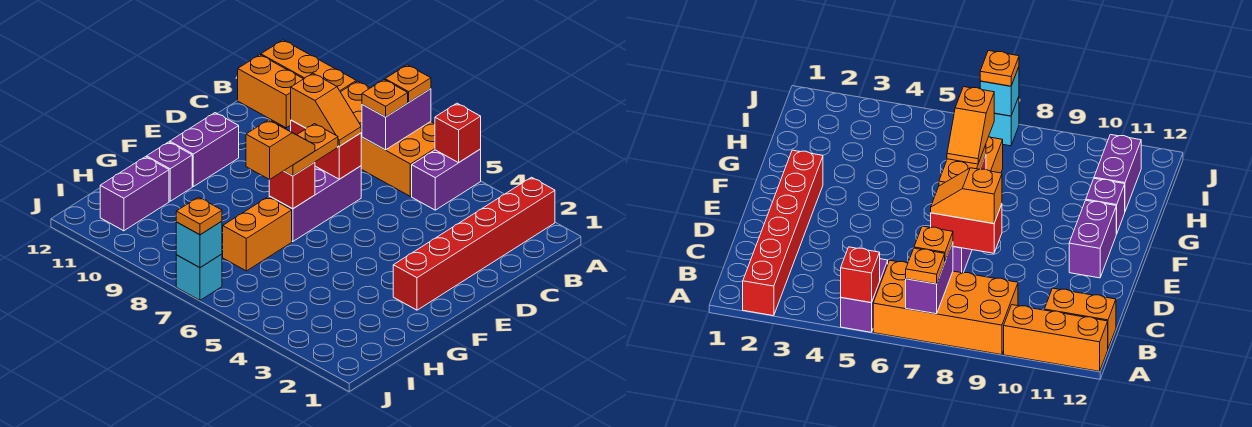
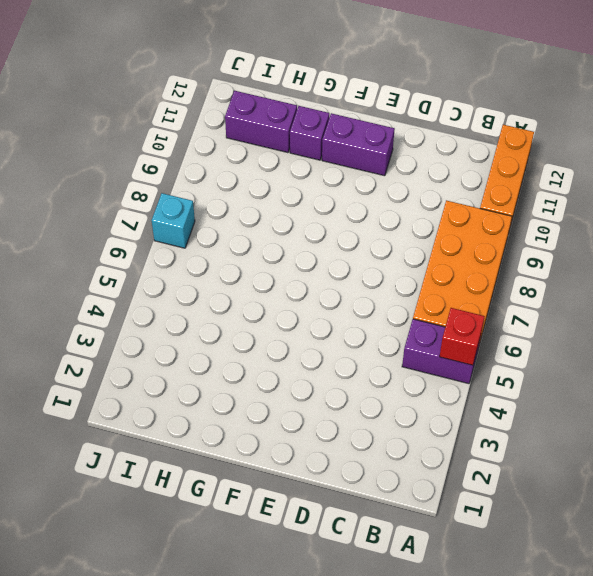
none -> red 1x6 brick [393,177,555,310]
none -> orange 1x2 brick [238,55,303,128]
none -> purple 1x3 brick [269,166,361,242]

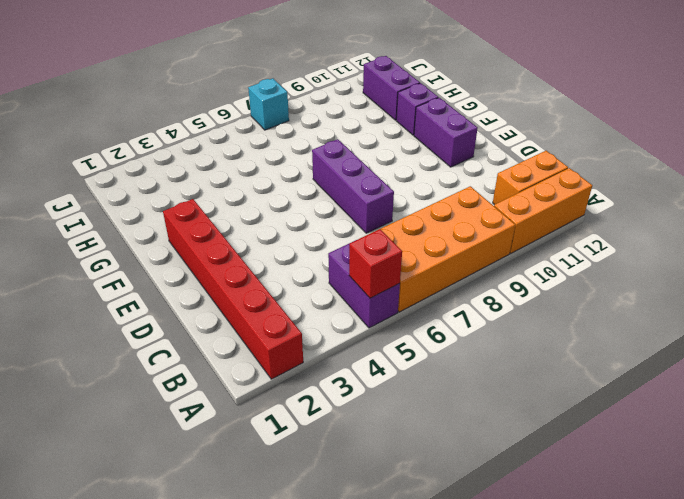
none -> orange 1x2 brick [223,197,292,271]
none -> purple 1x2 brick [362,89,431,150]
none -> red 1x2 brick [291,120,361,179]

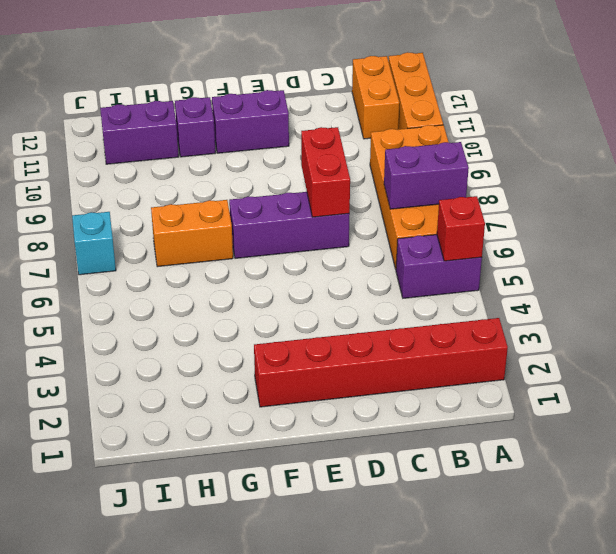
none -> red 1x1 brick [269,162,315,209]
none -> cyan 1x1 brick [176,221,222,268]
none -> orange 1x1 plate [385,65,431,102]

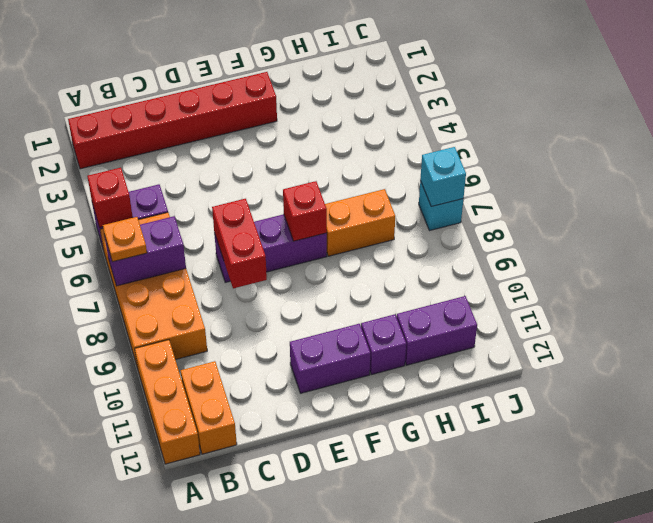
none -> orange 1x1 plate [362,80,408,117]
none -> orange 1x2 slope [291,73,361,146]
none -> orange 1x2 plate [284,124,338,176]

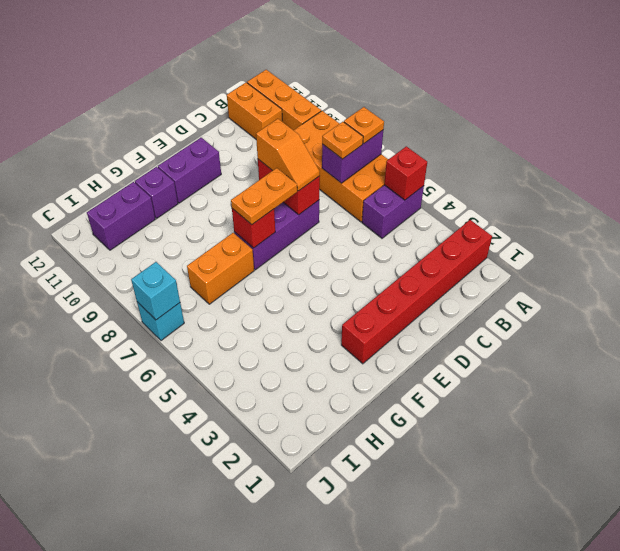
none -> orange 1x1 plate [176,197,222,235]
none -> orange 1x2 slope [246,120,315,180]

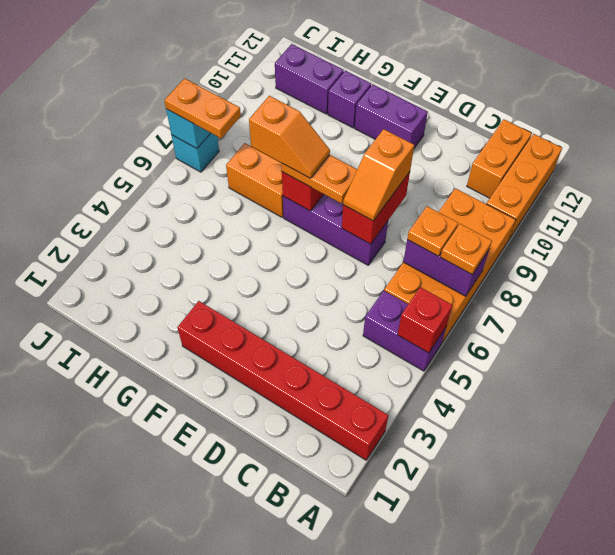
orange 1x2 plate [164,78,241,138] -> orange 1x1 plate [176,197,222,235]

